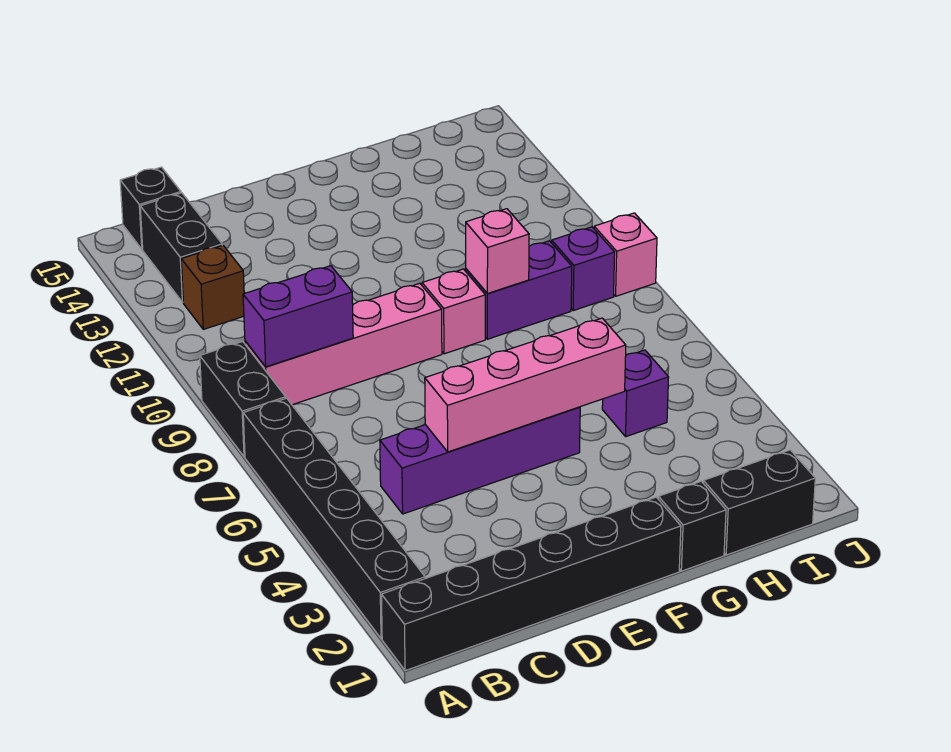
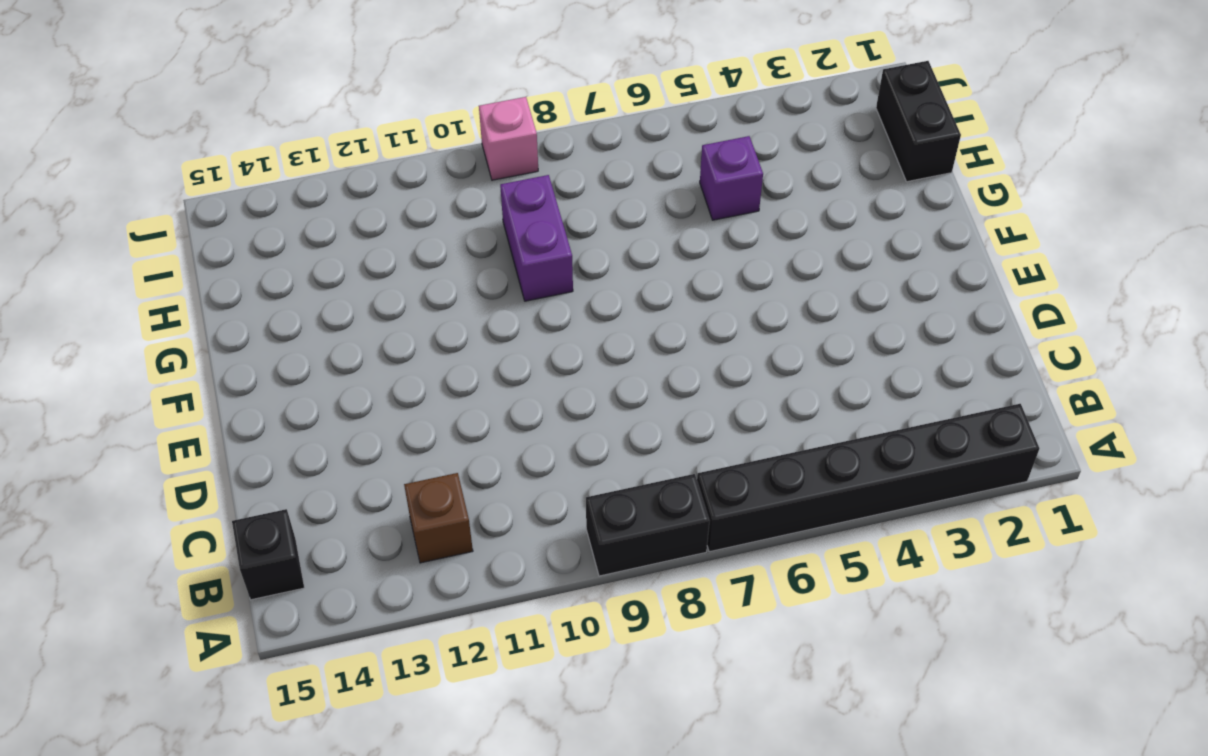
none -> black 1x6 brick [381,497,681,671]
none -> pink 1x4 brick [245,283,442,405]
none -> black 1x2 brick [140,193,222,302]

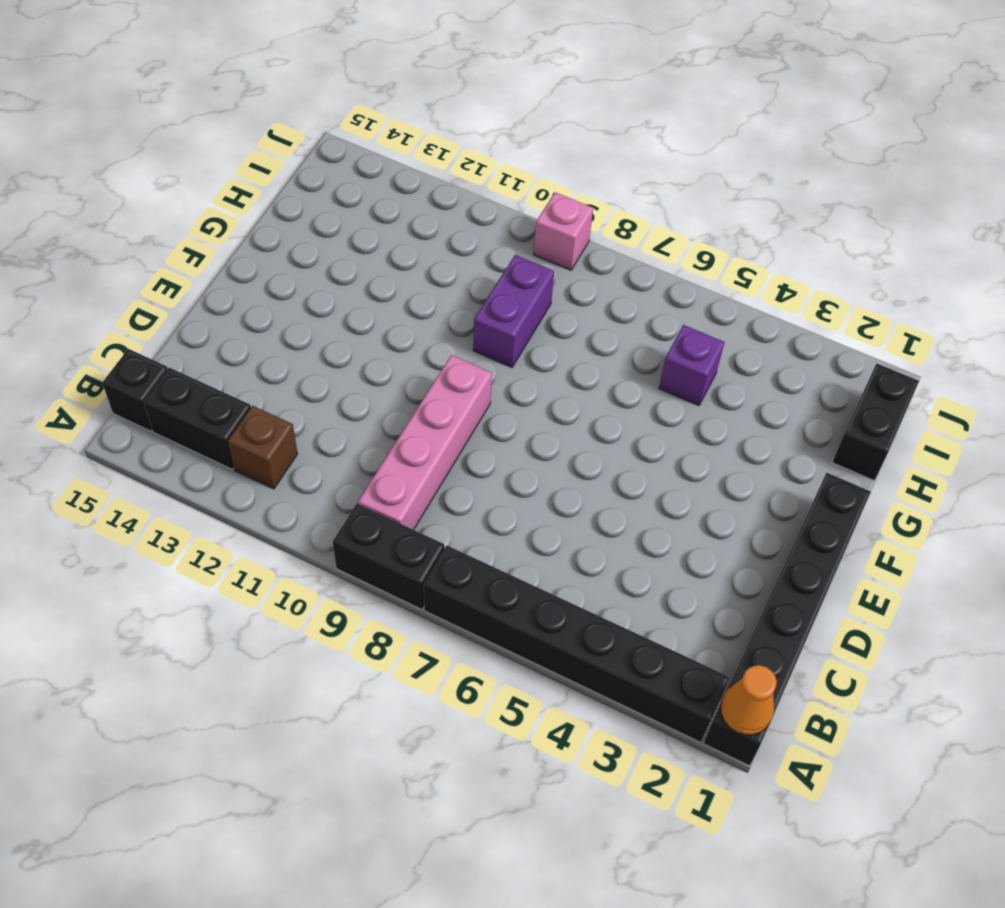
orange 1x1 cone [721,665,777,735] -> none
none -> purple 1x4 brick [380,407,580,514]
none -> pink 1x1 brick [422,269,485,354]
none -> black 1x1 brick [658,481,726,571]

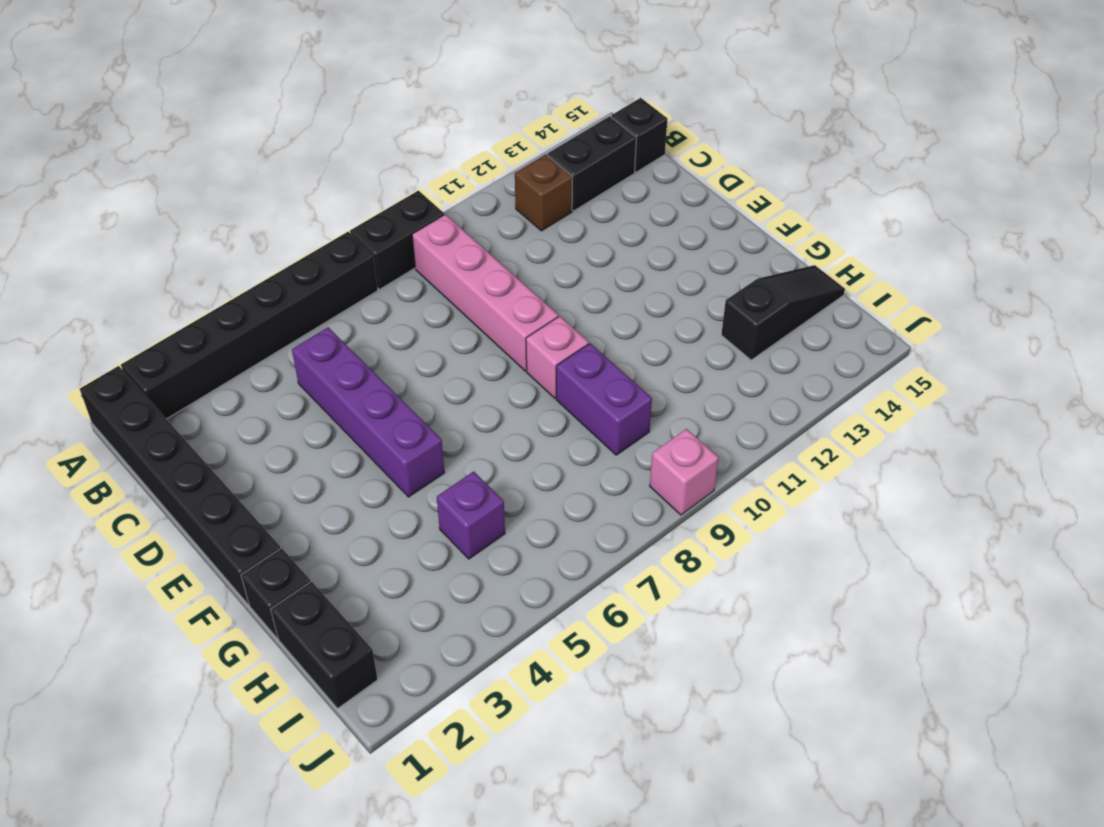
black 1x3 slope [721,265,845,360] -> none
none -> purple 1x1 brick [552,227,615,311]
none -> purple 1x2 brick [243,266,353,367]
none -> pink 1x4 brick [425,318,626,452]

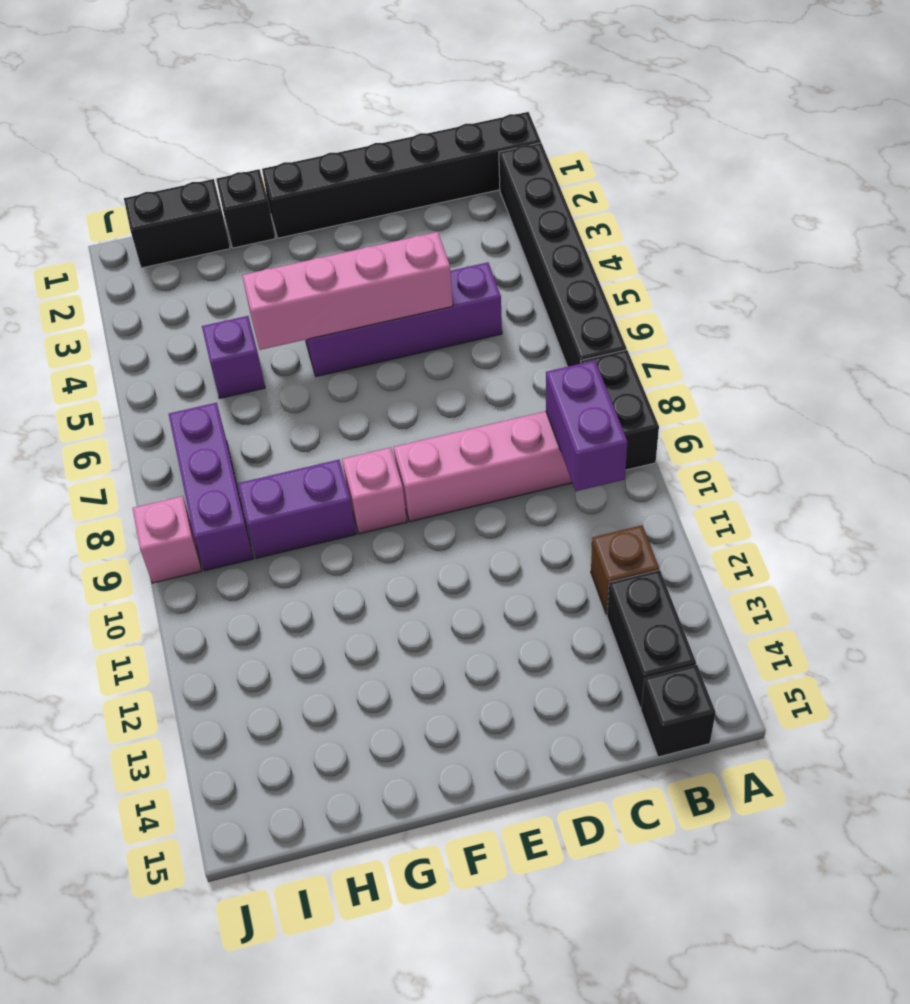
purple 1x2 brick [546,361,627,491] -> purple 1x2 brick turned to [243,266,353,367]
purple 1x3 brick [169,403,254,571] -> purple 1x1 brick [552,227,615,311]
none -> pink 1x1 brick [466,209,529,294]

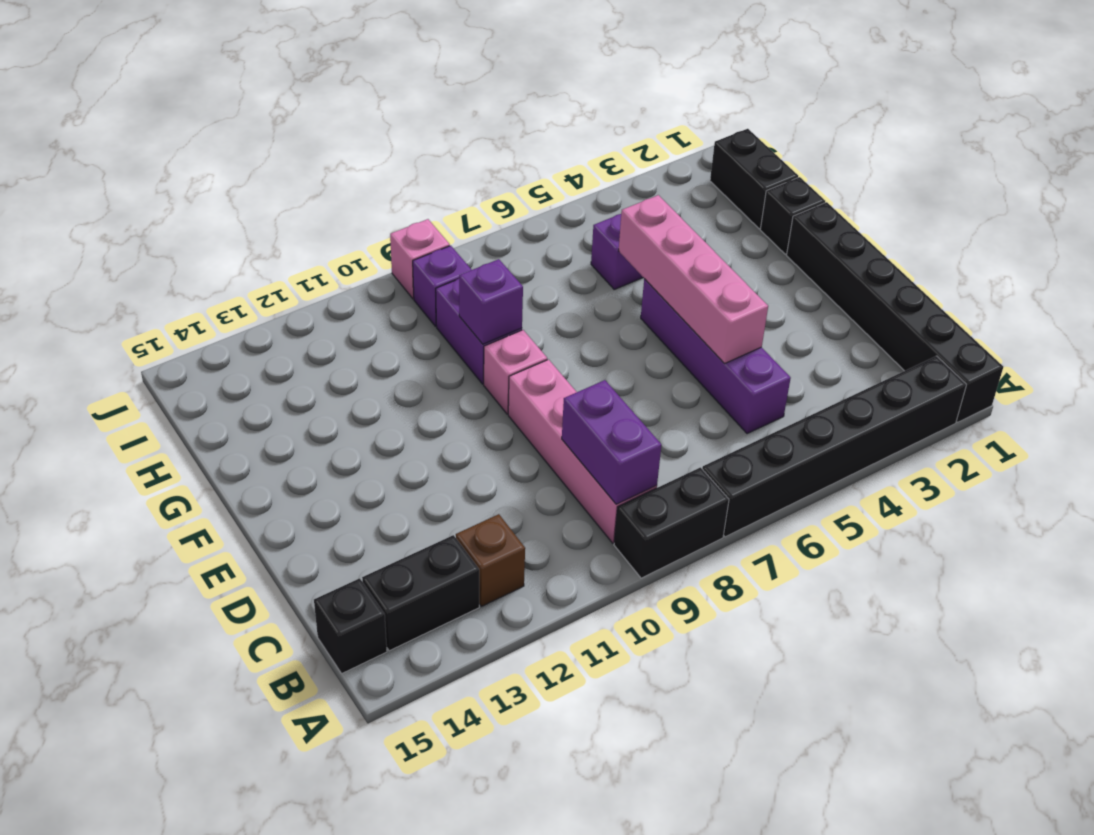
purple 1x1 brick [459,259,523,344] -> pink 1x1 brick [466,209,529,294]

